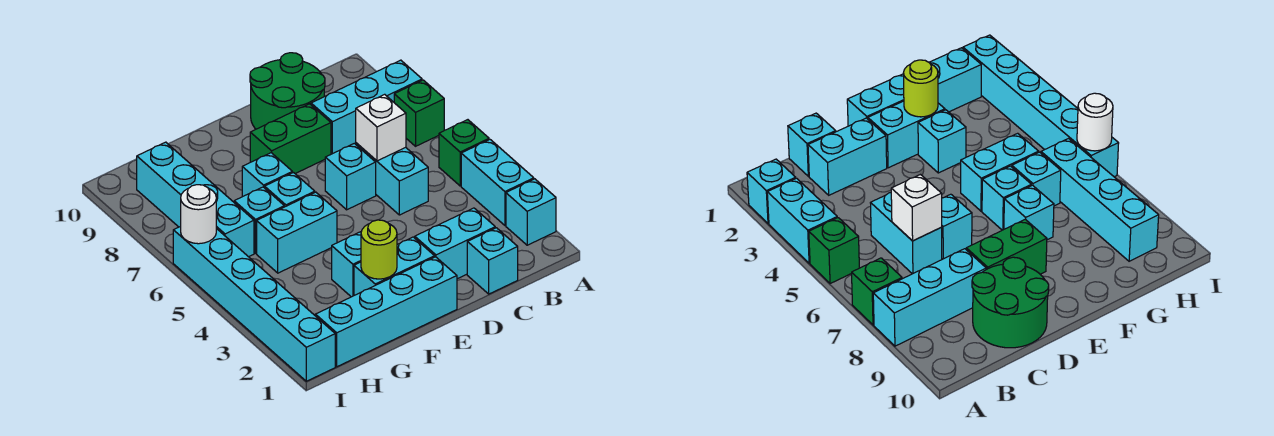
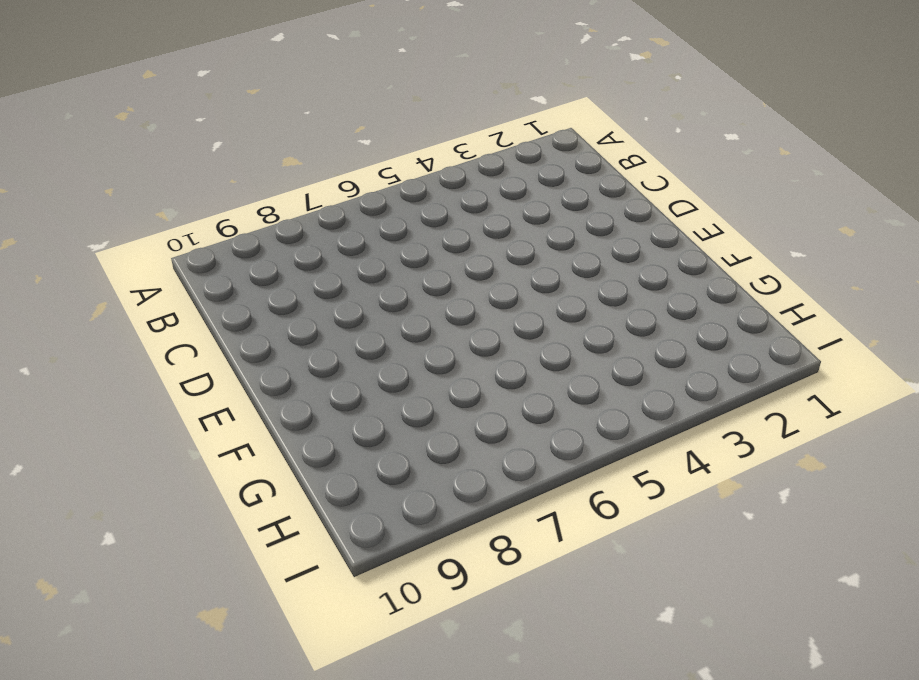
none -> cyan 1x1 brick [506,179,556,245]
none -> cyan 1x2 brick [461,140,534,225]
none -> green 1x1 brick [439,120,489,186]

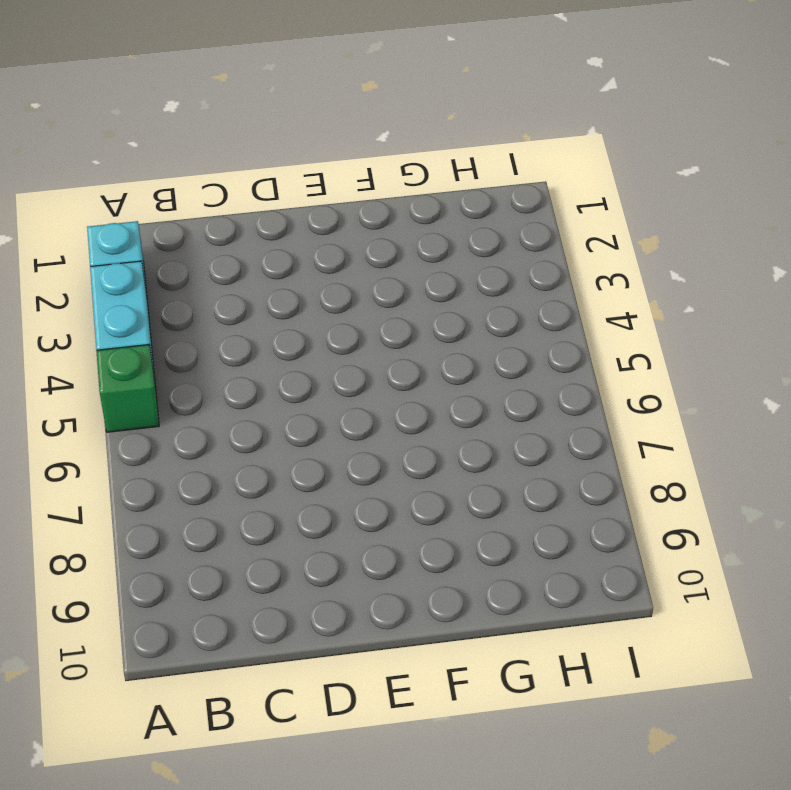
none -> green 1x1 brick [394,80,444,146]
none -> cyan 1x3 brick [311,60,422,154]
none -> cyan 1x1 brick [467,228,518,294]

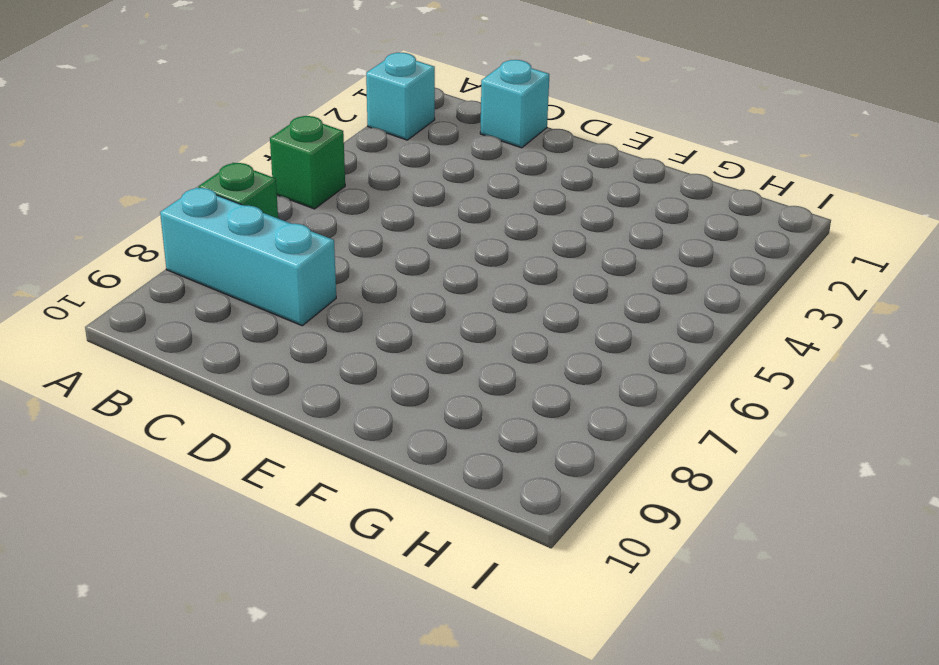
none -> cyan 1x2 brick [461,140,534,225]
none -> cyan 1x2 brick [415,208,495,279]
none -> cyan 1x2 brick [356,143,428,215]

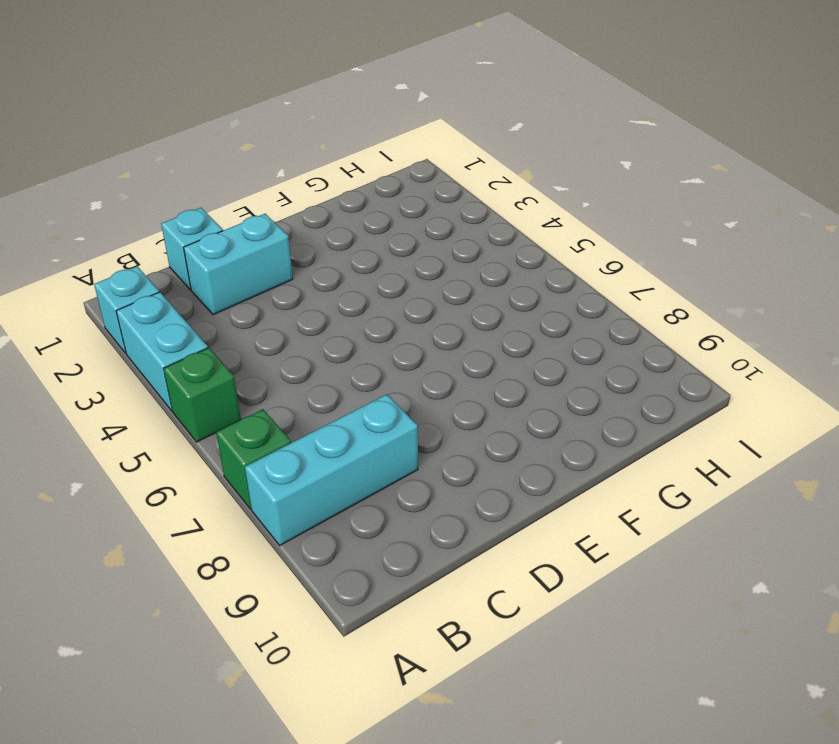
none -> cyan 1x2 brick [356,143,428,215]
none -> green 2x2 round brick [250,53,325,129]
none -> cyan 1x1 brick [325,143,376,210]

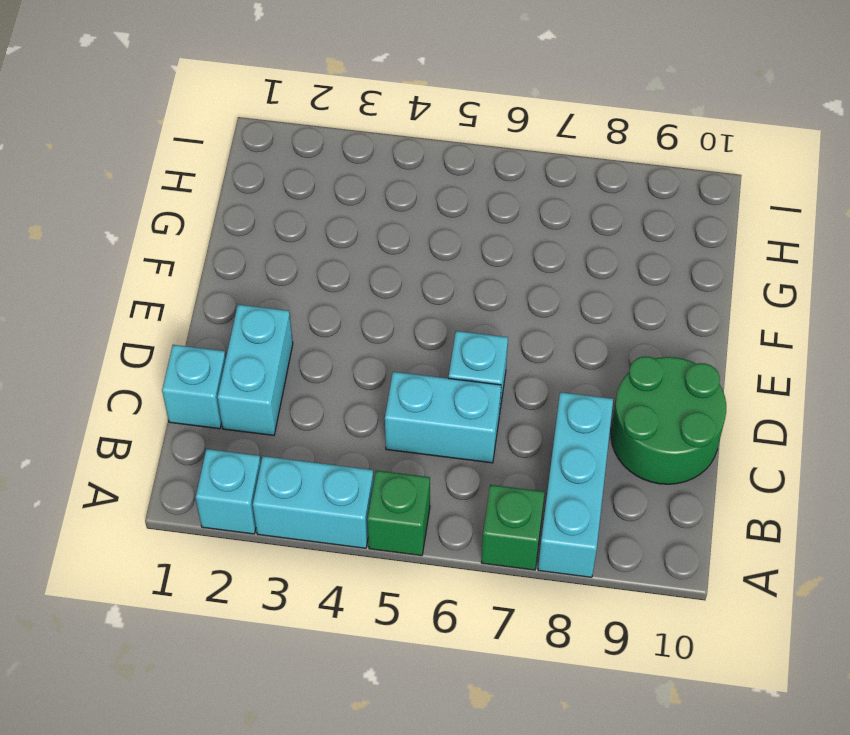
none -> green 1x2 brick [250,104,331,174]
none -> cyan 1x4 brick [315,257,457,367]
none -> cyan 1x2 brick [354,237,435,295]

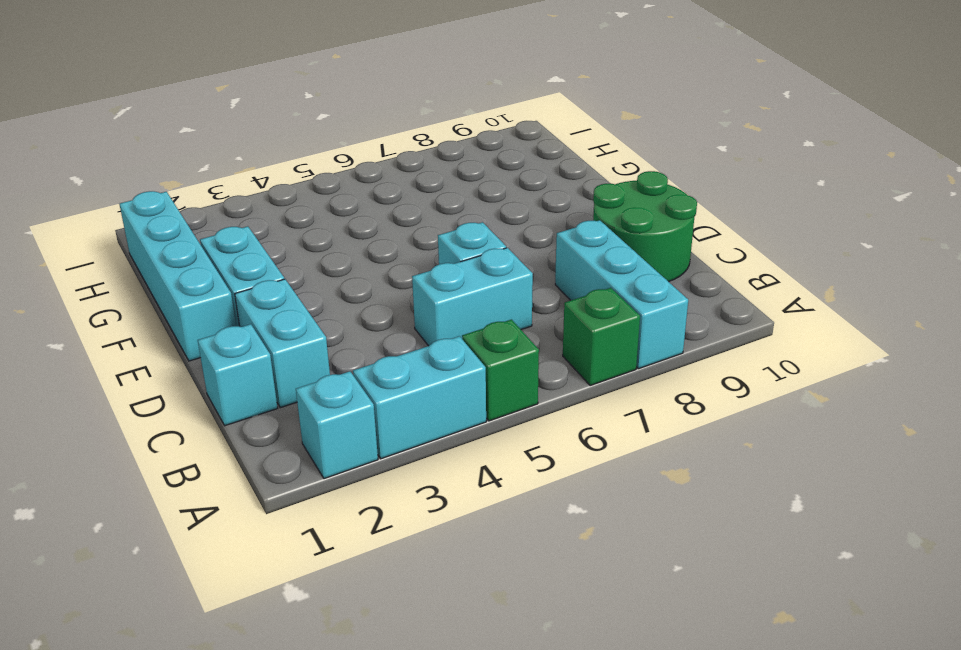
none -> green 1x2 brick [250,104,331,174]
none -> cyan 1x1 brick [332,232,361,297]
none -> cyan 1x2 brick [257,192,337,273]

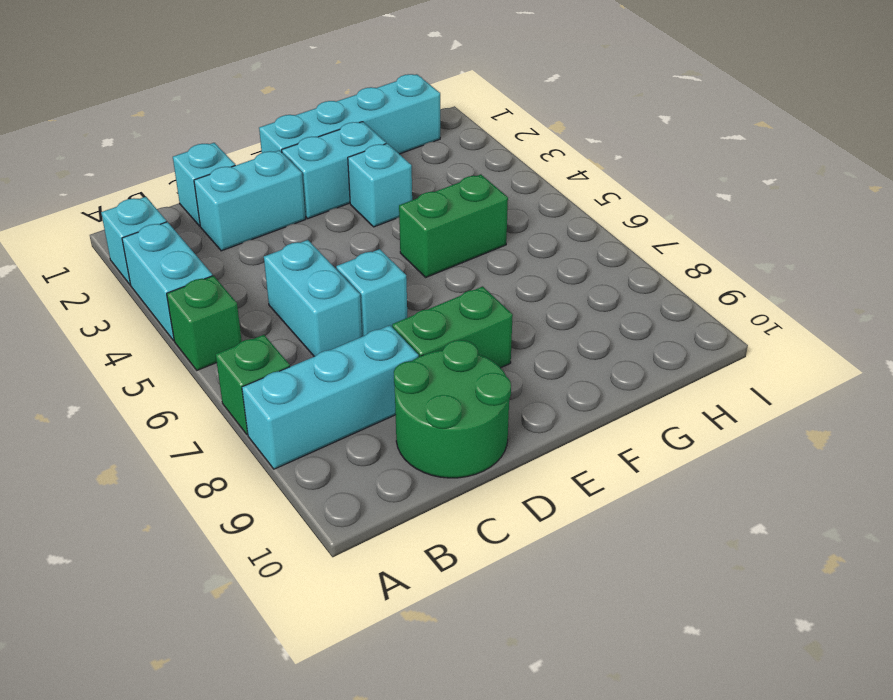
green 1x2 brick [399,174,508,277] -> cyan 1x2 brick [257,192,337,273]
none -> cyan 1x1 brick [265,173,315,207]
none -> cyan 1x1 brick [242,153,292,197]
none -> cyan 1x1 brick [234,187,284,253]

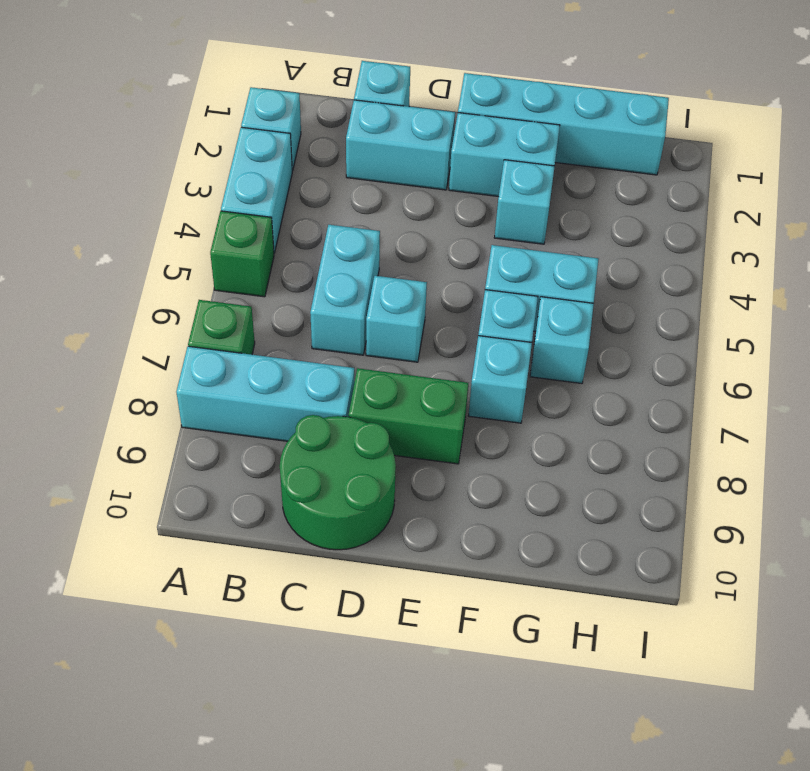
none -> cyan 1x4 brick [137,142,254,257]
none -> cyan 1x6 brick [173,226,335,381]
none -> white 1x1 brick [356,94,406,161]

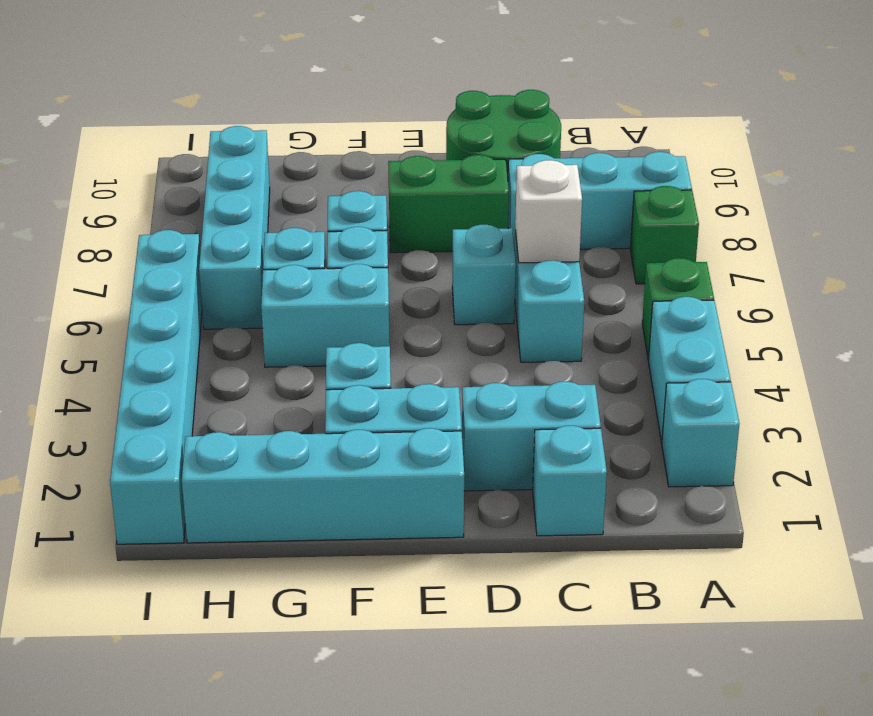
none -> lime 1x1 round brick [361,220,397,279]
none -> white 1x1 round brick [181,185,216,244]

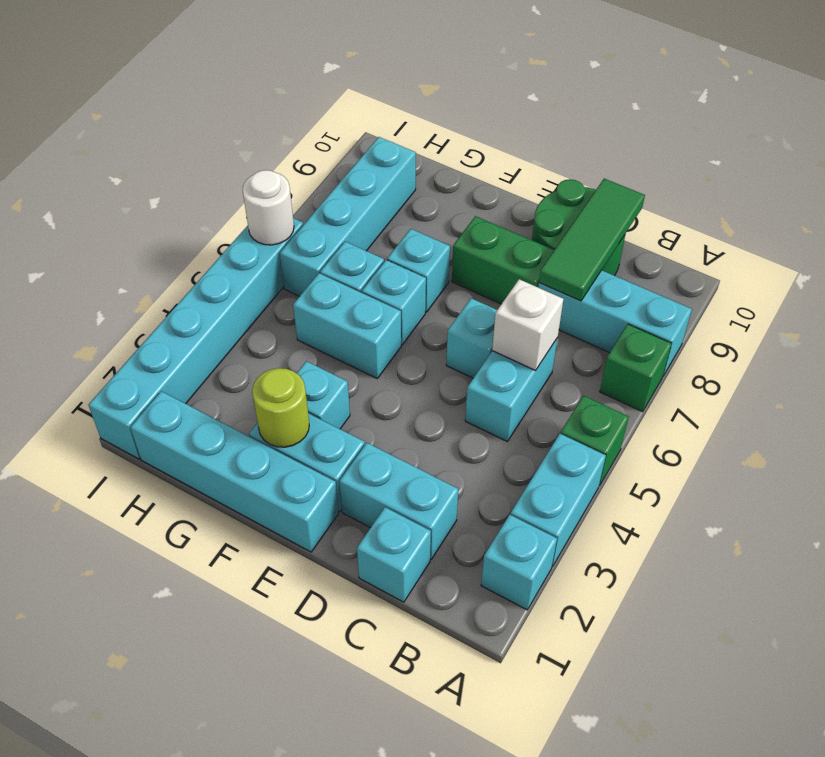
green 1x3 tile [539,179,645,301] -> none

